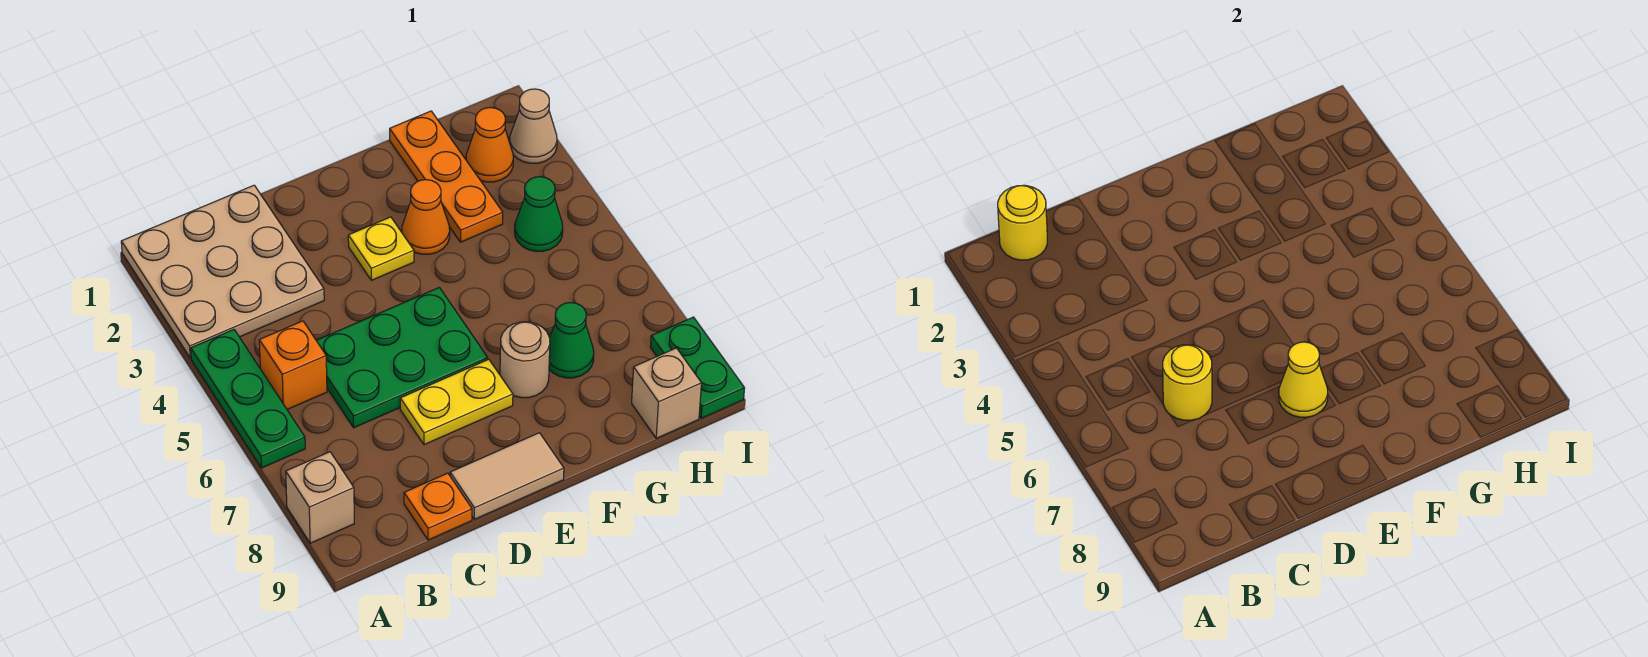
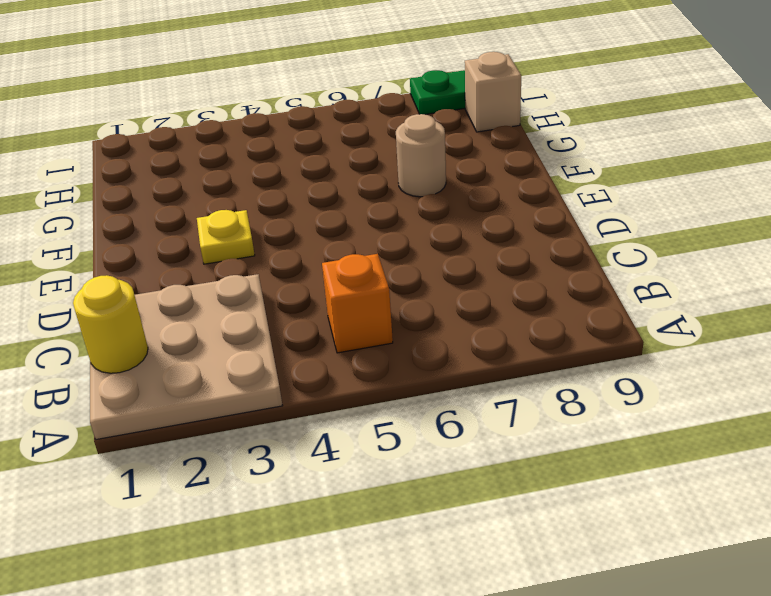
none -> green 1x3 plate [191,330,305,468]
none -> tan 1x1 brick [286,452,354,543]
none -> green 2x3 plate [316,288,488,428]

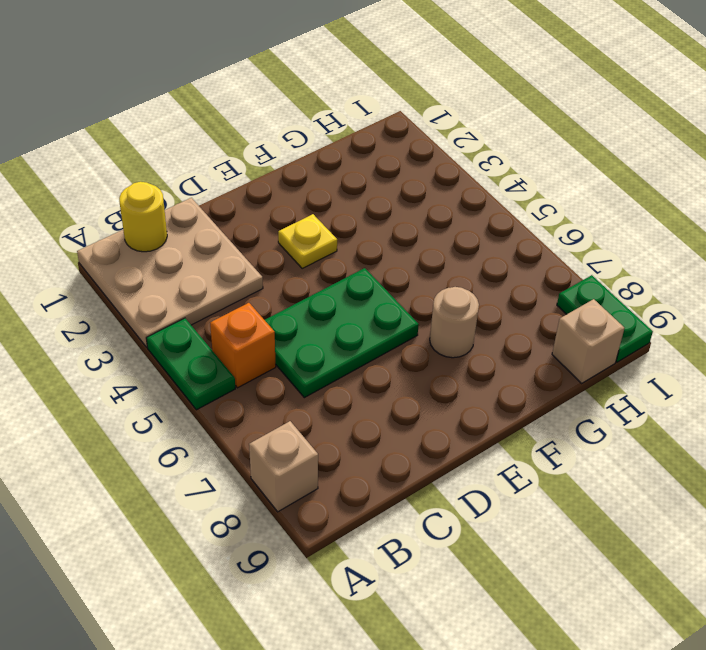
green 1x2 plate [146,318,235,410] -> green 1x3 plate [191,330,305,468]
none -> orange 1x1 plate [404,473,472,540]
none -> yellow 1x2 plate [400,359,513,445]
none -> tan 1x2 tile [450,433,564,519]

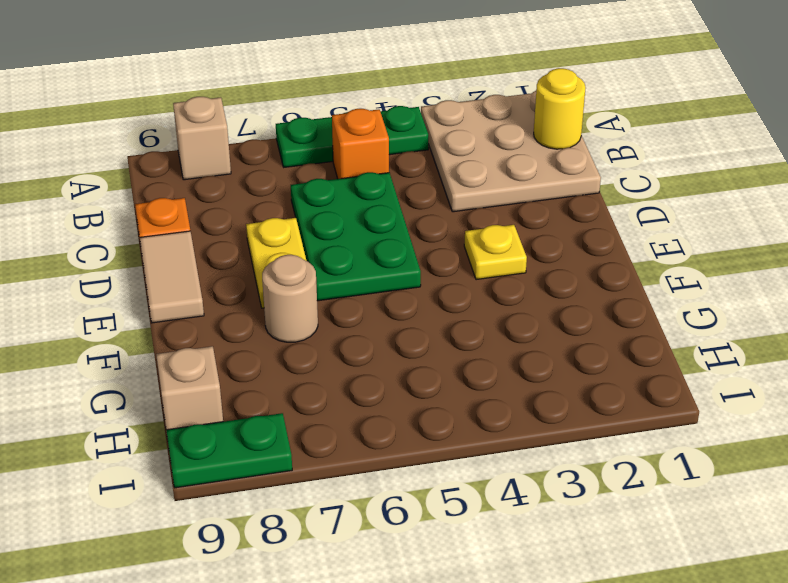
none -> orange 1x1 cone [402,180,450,254]
none -> orange 1x3 plate [390,111,503,242]
none -> green 1x1 cone [549,303,594,378]

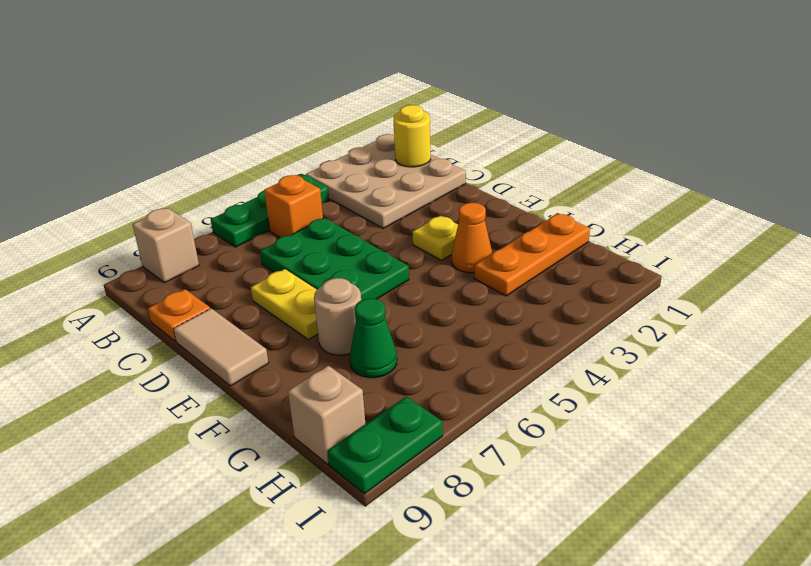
none -> orange 1x1 cone [466,107,513,182]
none -> green 1x1 cone [515,177,563,252]
none -> tan 1x1 cone [510,89,557,163]

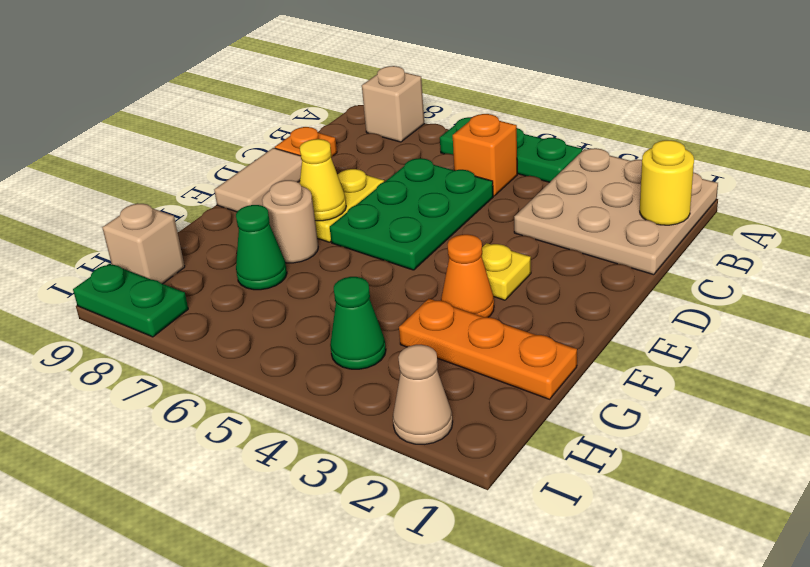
none -> orange 1x1 cone [466,107,513,182]
none -> yellow 1x1 round brick [1163,345,1212,420]

